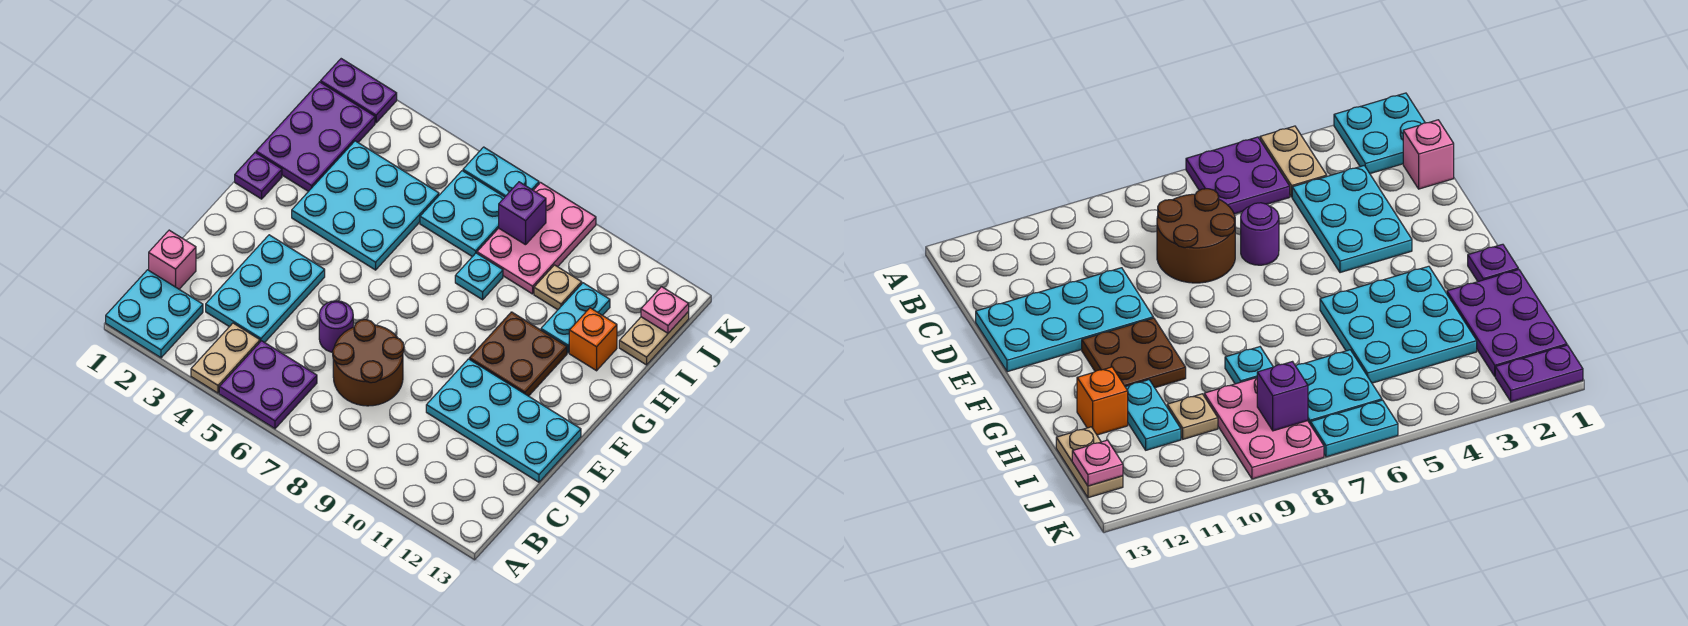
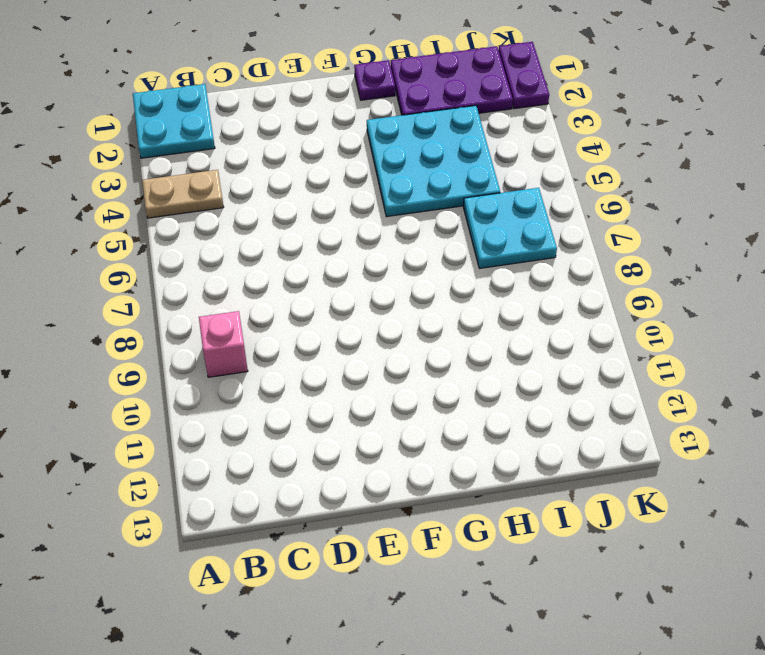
pink 1x1 brick [199,311,248,377] -> pink 1x1 brick moved to [149,230,196,289]
none -> purple 2x2 plate [219,341,317,429]
none -> cyan 2x3 plate [206,235,325,343]
none -> brown 2x2 round brick [333,320,404,406]

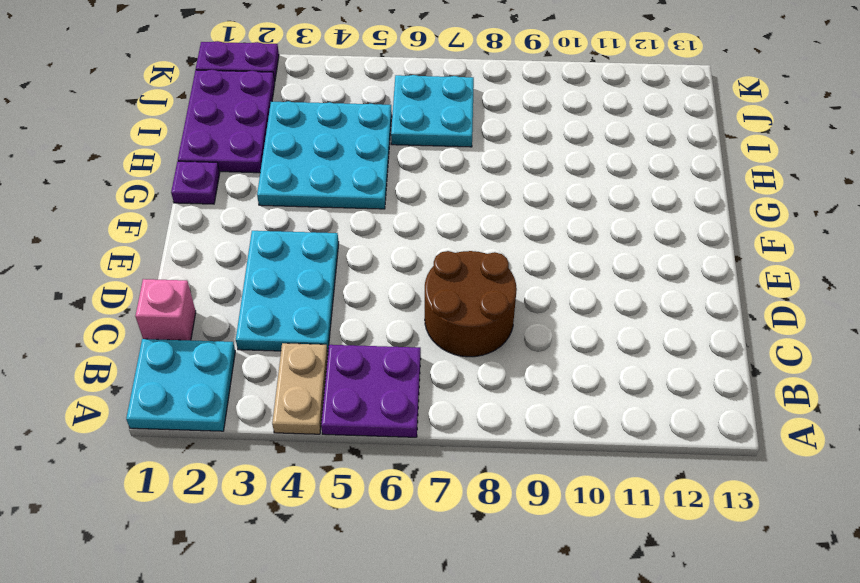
none -> purple 1x1 round brick [319,301,353,352]
none -> cyan 2x4 plate [426,359,581,482]
none -> brown 2x2 plate [469,312,567,396]

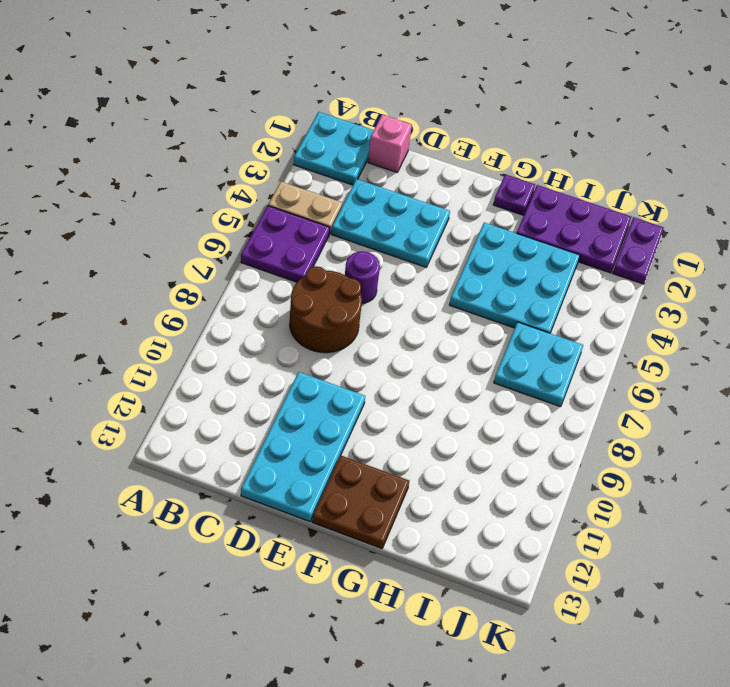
brown 2x2 plate [312,455,409,548] -> brown 2x2 plate moved to [469,312,567,396]
none -> cyan 1x1 plate [455,253,503,300]
none -> cyan 1x2 plate [541,283,610,353]
none -> orange 1x1 brick [569,308,617,371]

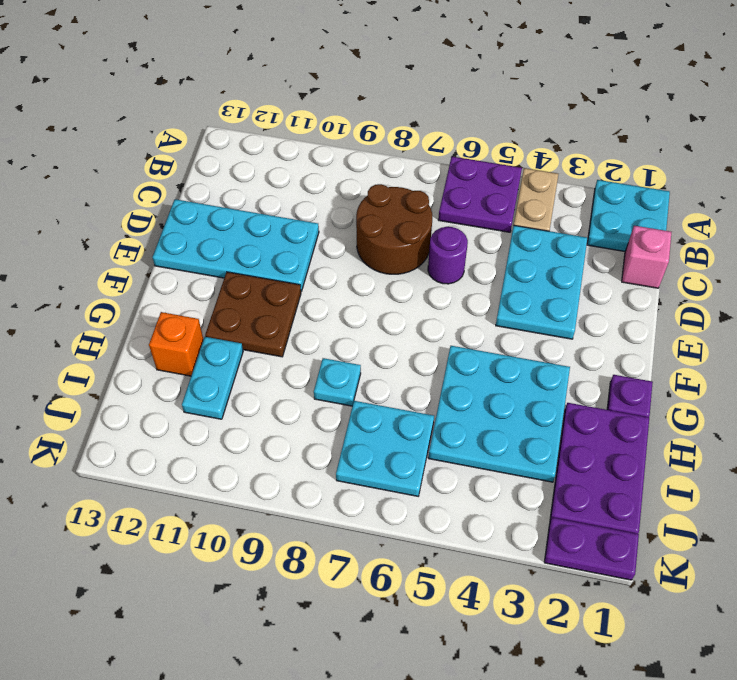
none -> pink 2x3 plate [477,183,596,294]
none -> tan 1x1 plate [534,265,582,310]
none -> tan 1x2 plate [619,312,689,365]

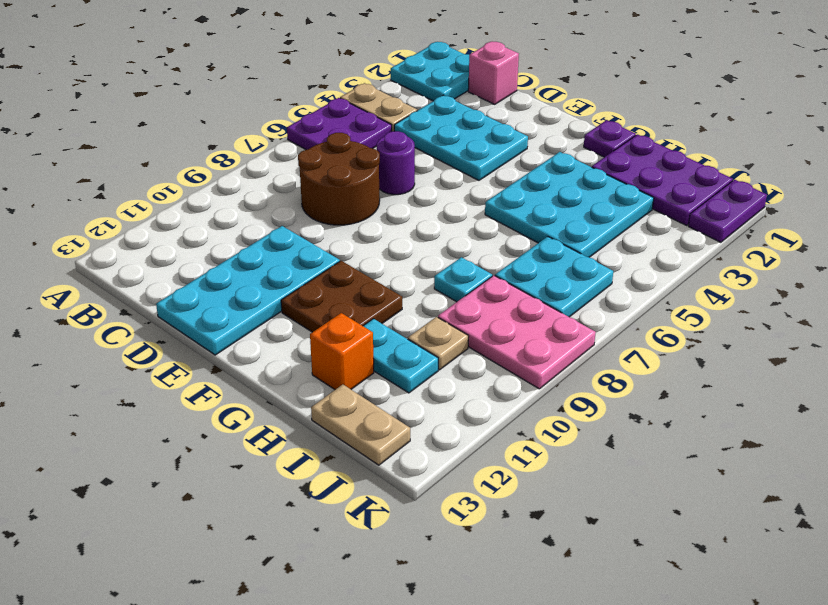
none -> cyan 1x2 plate [463,147,539,197]
none -> purple 1x1 brick [499,182,546,245]
none -> pink 1x1 plate [641,287,689,333]

